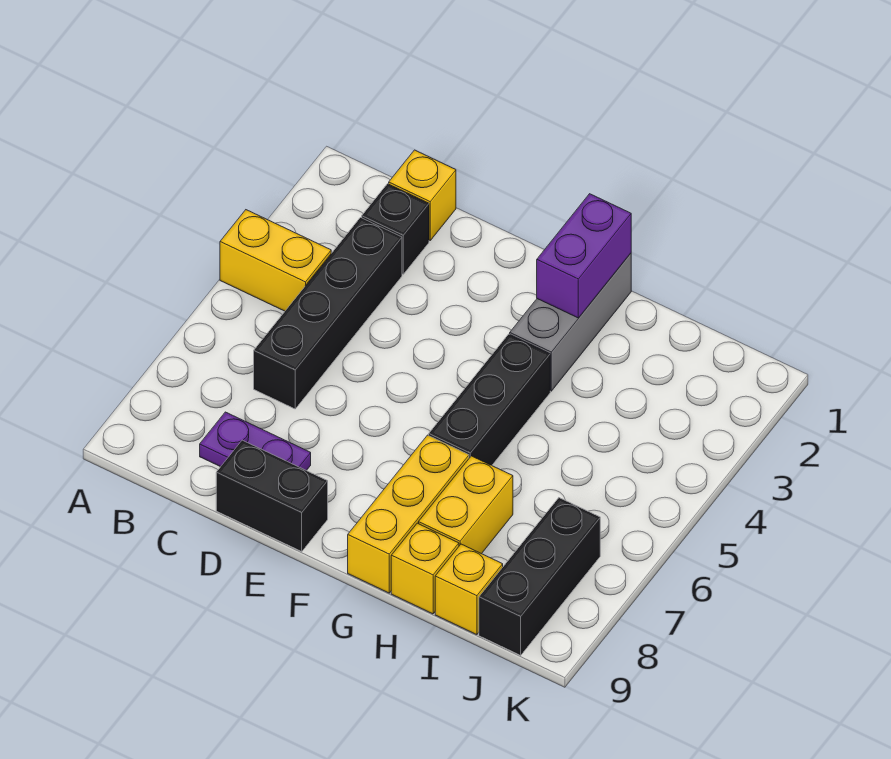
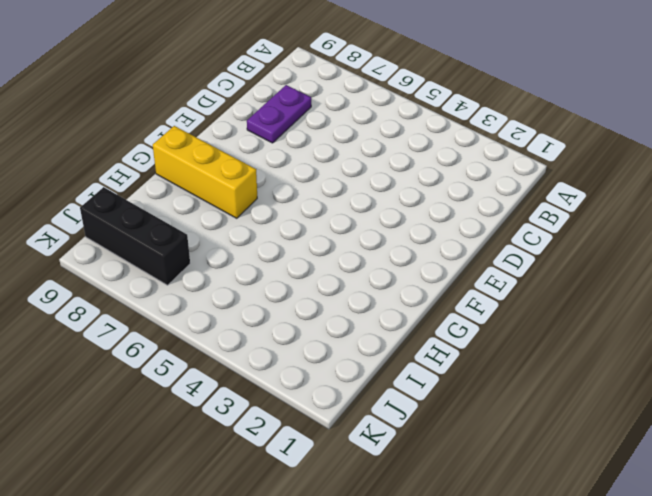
none -> yellow 1x2 brick [220,210,331,311]
none -> yellow 1x1 brick [389,150,456,240]
none -> black 1x1 brick [362,184,429,274]

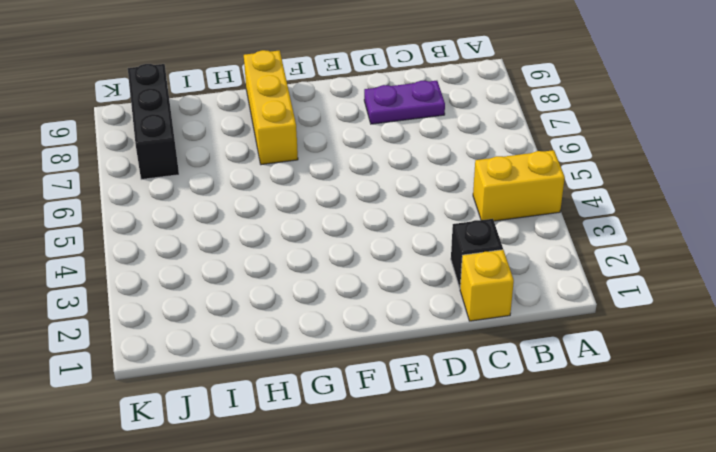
none -> black 1x4 brick [254,218,402,409]
none -> black 1x2 brick [216,440,328,551]
none -> grey 1x3 brick [510,253,631,391]

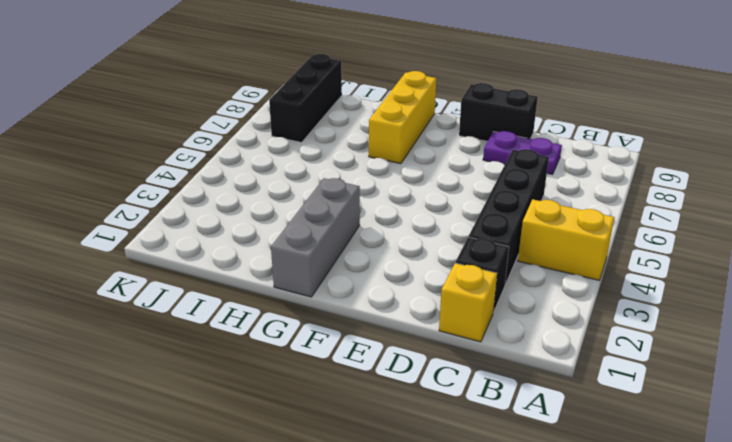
none -> black 1x3 brick [429,334,550,465]
none -> yellow 1x2 brick [419,456,513,554]
none -> yellow 1x1 brick [391,523,459,614]

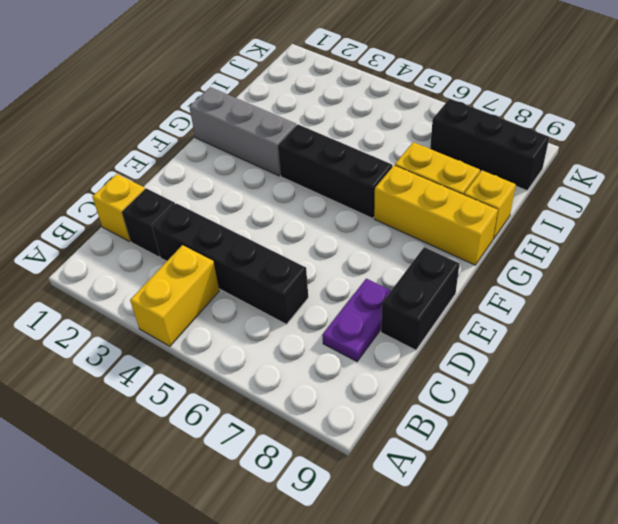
none -> yellow 1x1 brick [435,544,503,635]
none -> purple 1x2 brick [537,194,631,318]

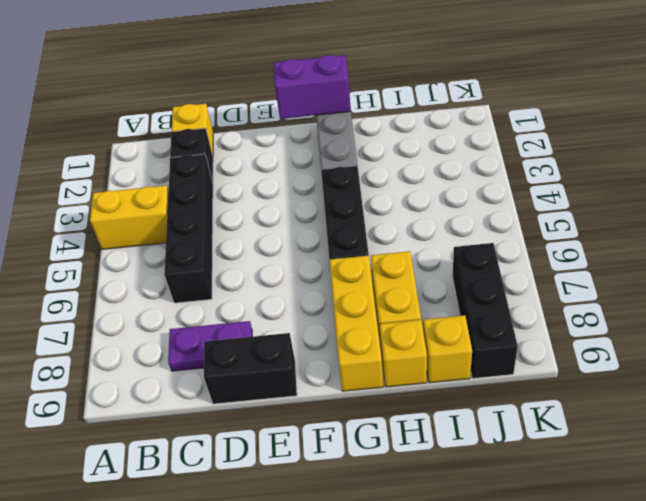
purple 1x2 brick [274,55,351,119] -> purple 1x2 brick turned to [537,194,631,318]

